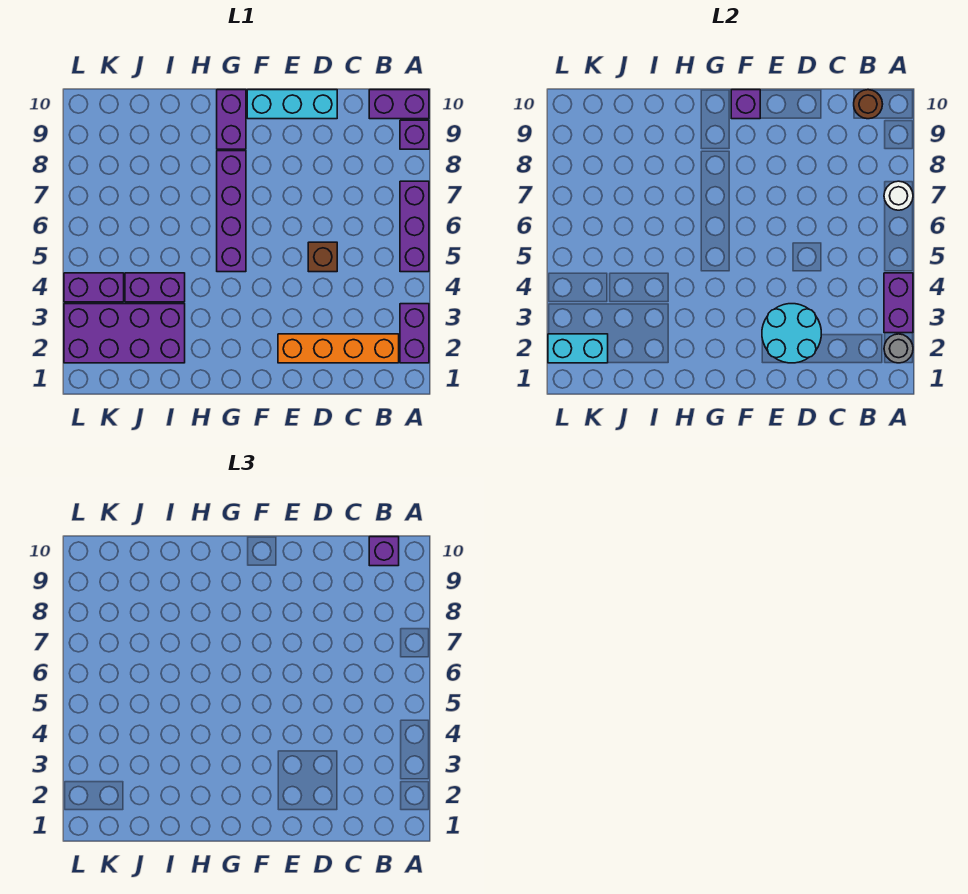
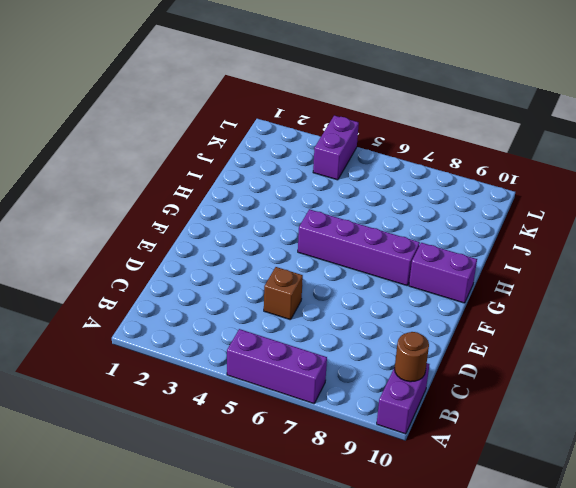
none -> purple 1x2 brick [400,304,429,363]
none -> purple 1x1 brick [400,120,429,149]
none -> orange 1x4 brick [278,334,399,363]

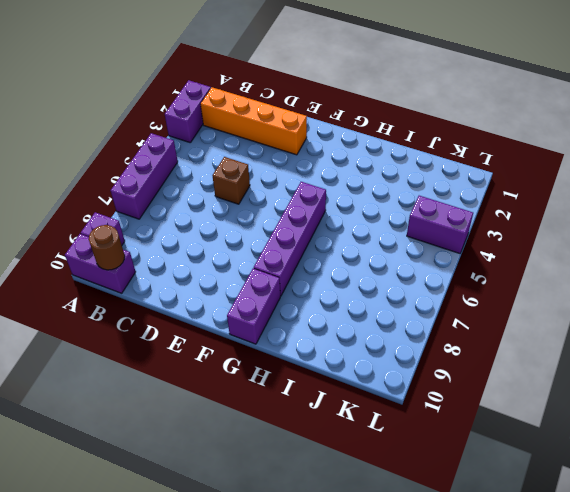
none -> cyan 1x3 brick [247,90,337,119]
none -> purple 2x4 brick [64,304,185,363]
none -> purple 1x2 brick [125,273,185,302]

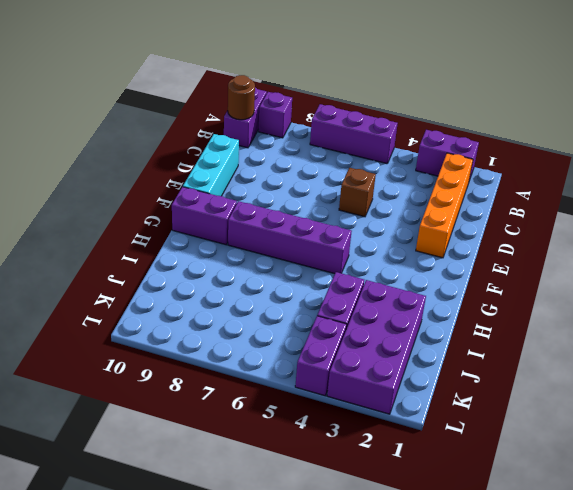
none -> grey 1x1 round brick [884,334,913,363]
none -> purple 1x2 brick [884,273,913,333]
none -> white 1x1 round brick [884,181,913,210]

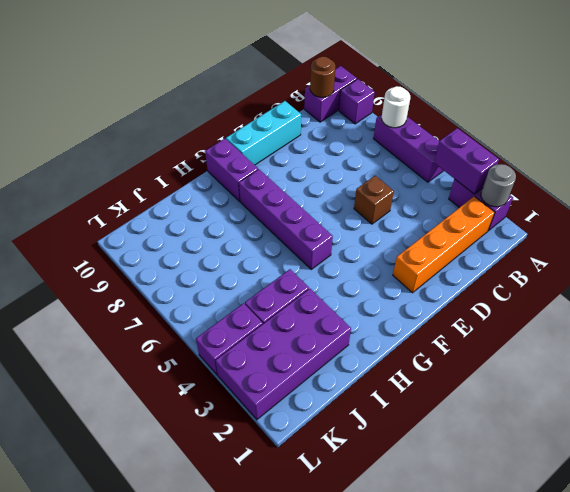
none -> cyan 2x2 round brick [762,304,821,363]
none -> purple 1x1 brick [731,90,760,119]
none -> cyan 1x2 brick [548,334,608,363]

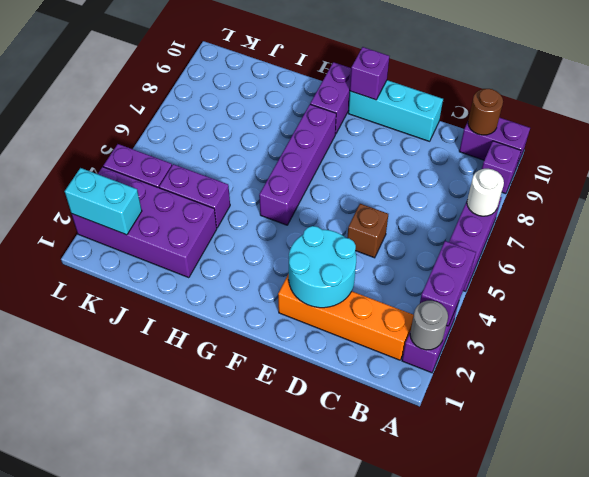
none -> purple 1x1 brick [369,537,399,566]

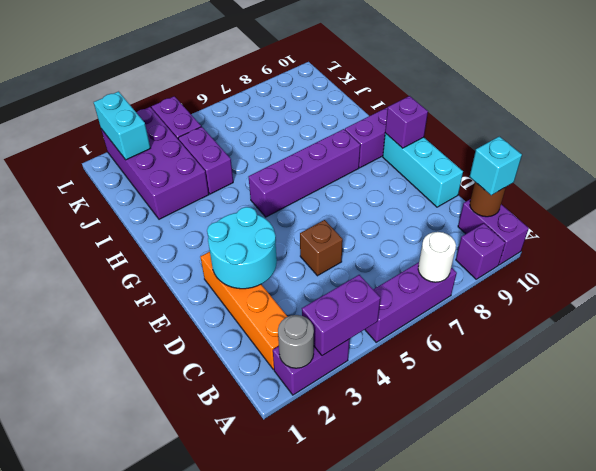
cyan 1x1 brick [470,136,522,195] -> purple 1x1 brick [369,537,399,566]

